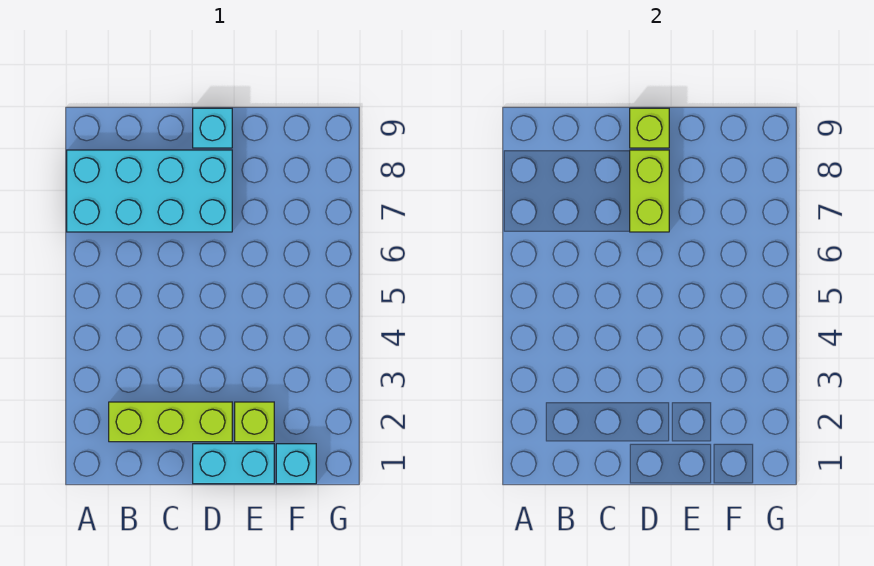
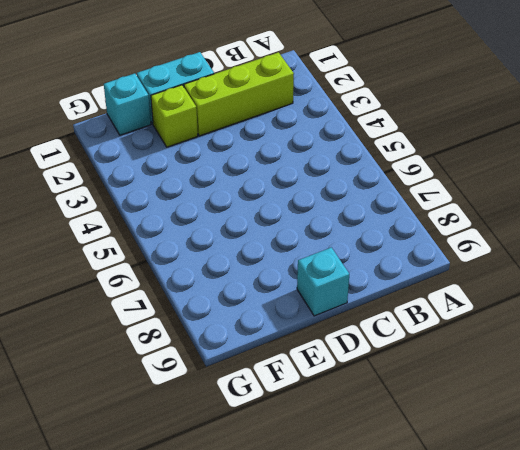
none -> cyan 2x4 brick [67,150,232,232]
none -> lime 1x2 brick [630,150,669,232]

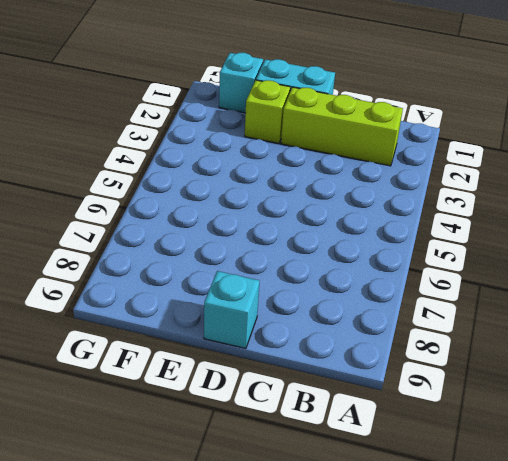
none -> cyan 2x4 brick [67,150,232,232]
none -> lime 1x2 brick [630,150,669,232]

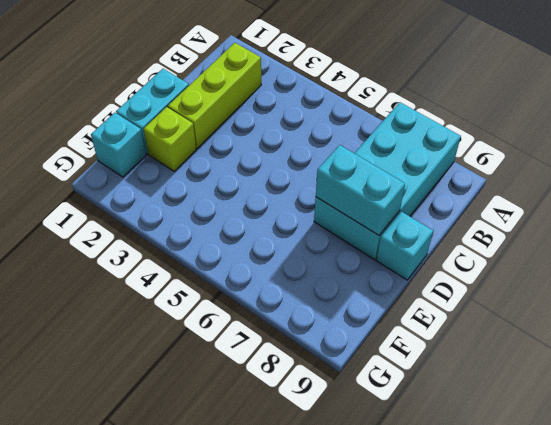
cyan 1x2 brick [316,145,405,235] -> lime 1x2 brick [630,150,669,232]
none -> lime 1x1 brick [630,108,669,148]

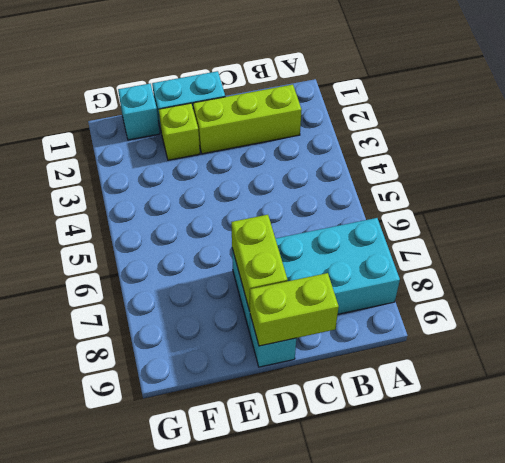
lime 1x2 brick [250,273,339,346] -> lime 1x1 brick [630,108,669,148]

